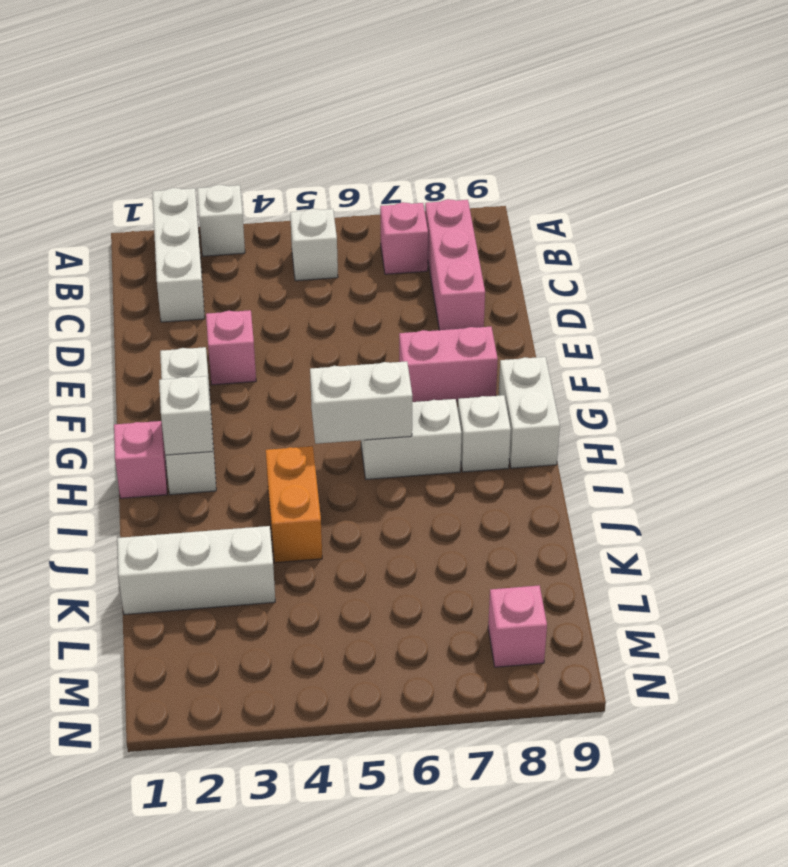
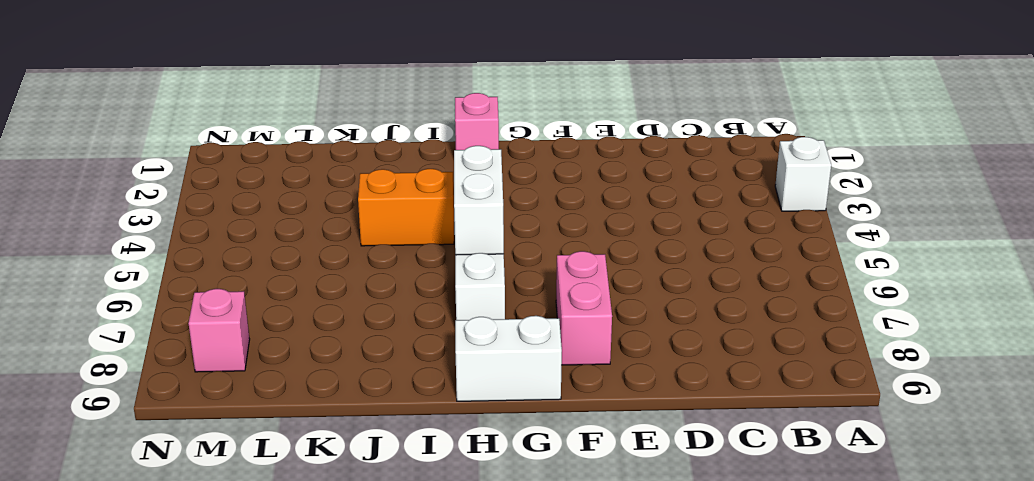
none -> white 1x3 brick [152,188,205,322]
none -> white 1x1 brick [290,209,338,281]
none -> pink 1x1 brick [380,202,428,274]

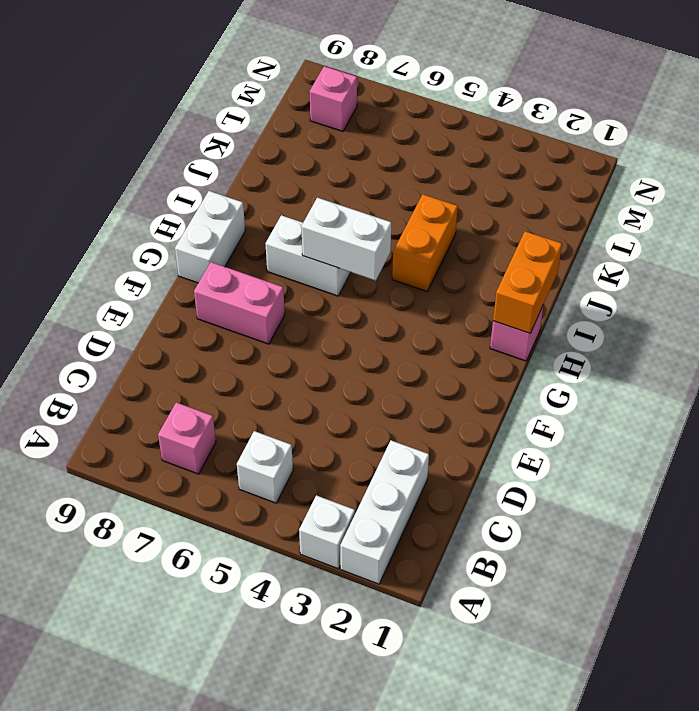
orange 1x2 brick [493,231,562,333] -> none
none -> pink 1x3 brick [425,199,485,330]
none -> pink 1x1 brick [206,310,256,385]
none -> white 1x3 brick [160,347,216,495]

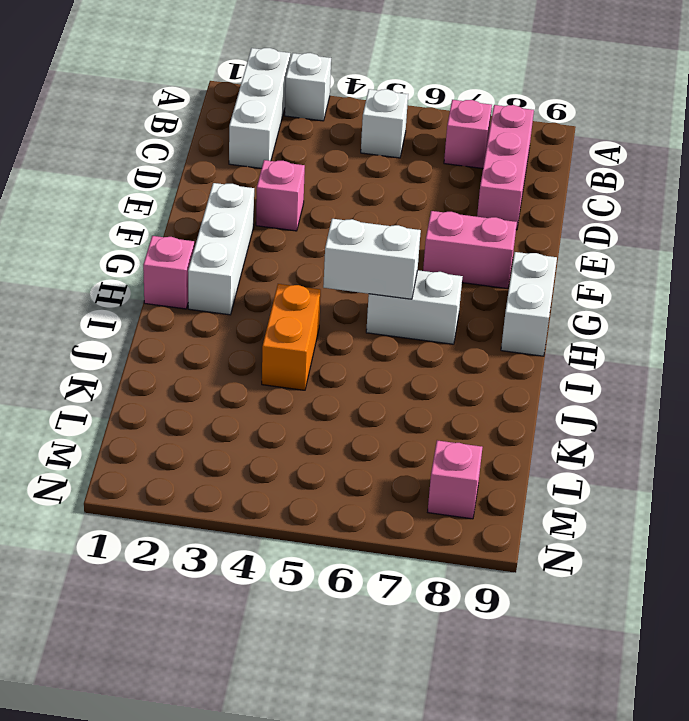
none -> white 1x1 brick [458,395,511,472]
none -> white 1x3 brick [117,526,275,615]
none -> white 1x1 brick [159,376,213,455]

